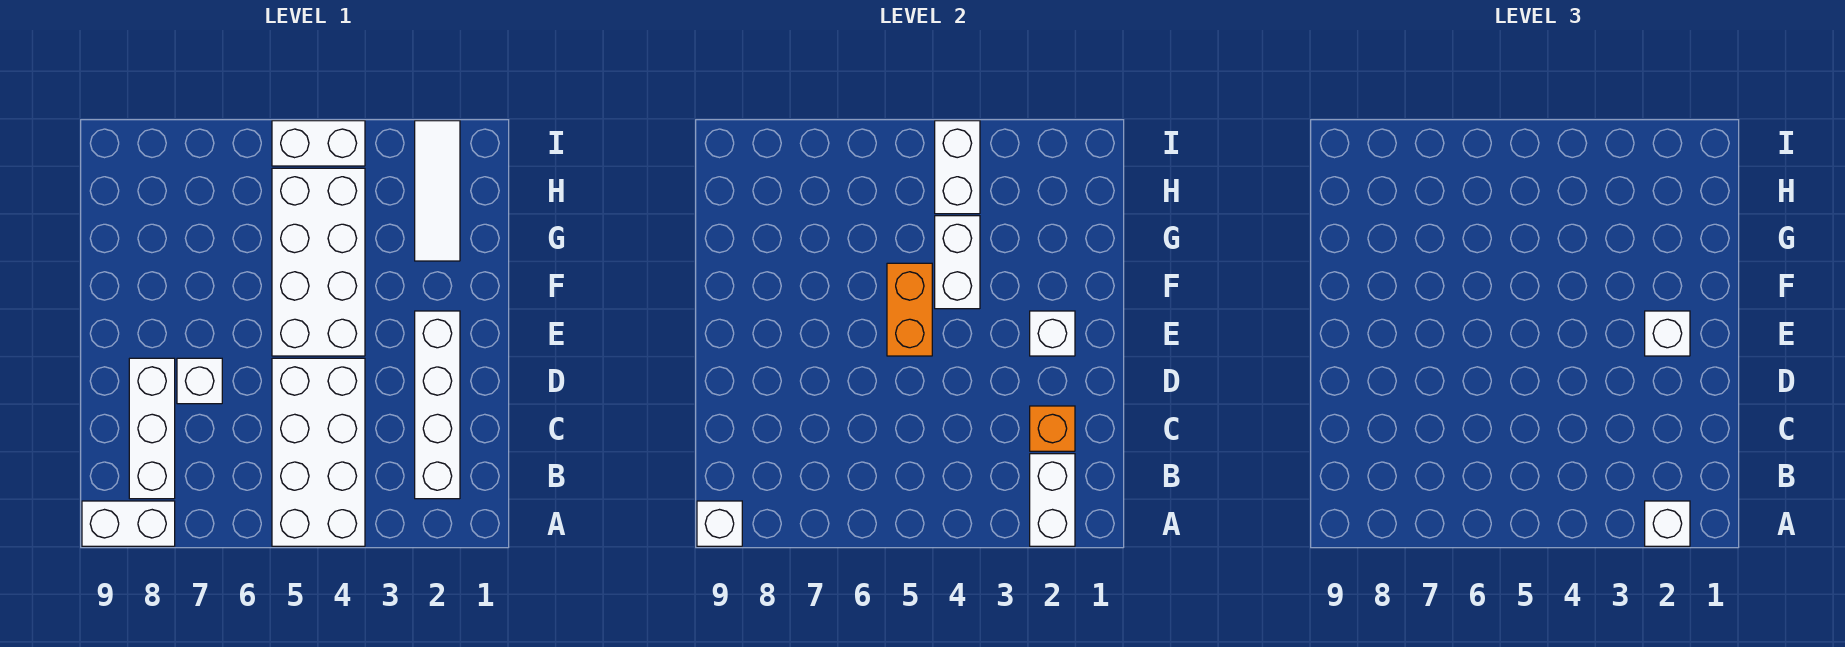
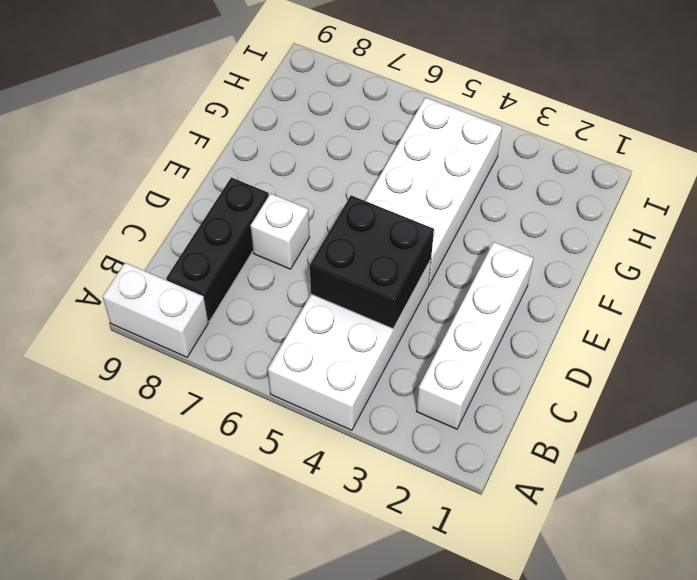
black 1x3 brick [166,177,269,321] -> white 1x3 brick [129,358,175,499]
black 2x2 brick [310,195,434,329] -> none
none -> white 1x3 tile [415,121,460,261]
none -> white 1x2 brick [272,121,365,166]
none -> white 1x2 brick [1030,454,1075,546]

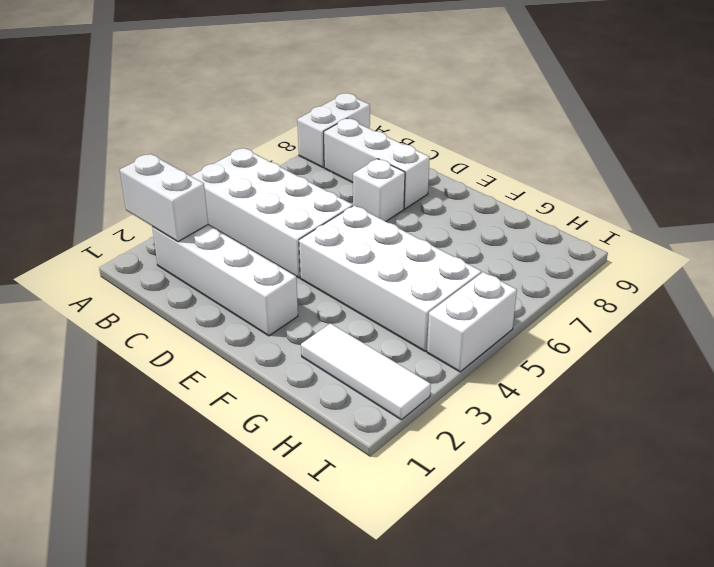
none -> white 1x1 brick [697,501,742,546]
none -> orange 1x1 brick [1030,406,1075,451]
none -> white 1x1 brick [1030,311,1075,356]

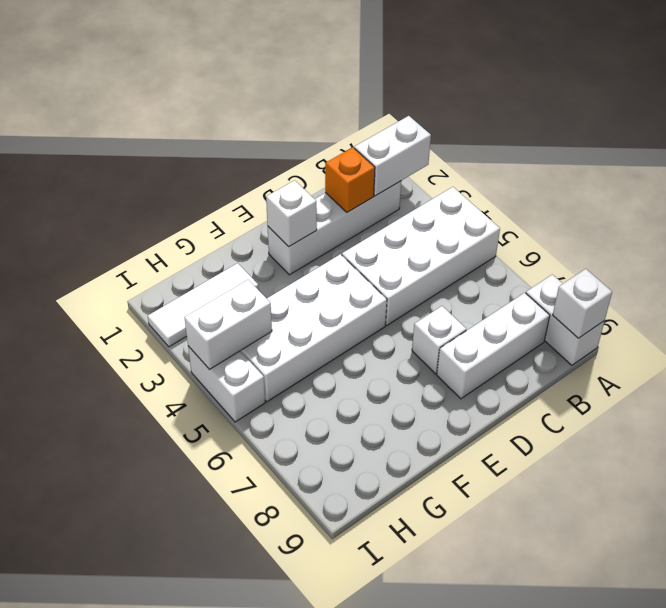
none -> orange 1x2 brick [887,263,932,356]
none -> white 1x2 brick [935,216,980,309]
none -> white 1x1 brick [1645,501,1690,546]

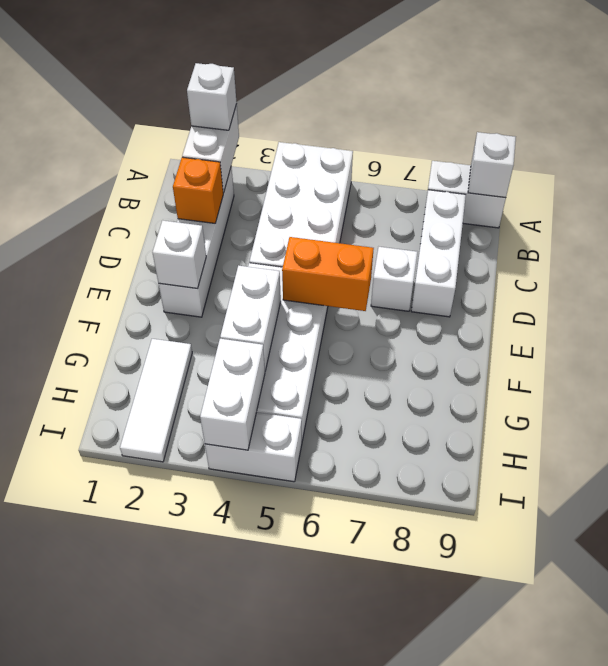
orange 1x2 brick [282,237,374,311] -> orange 1x2 brick turned to [887,263,932,356]
none -> white 1x1 brick [1645,311,1690,356]

